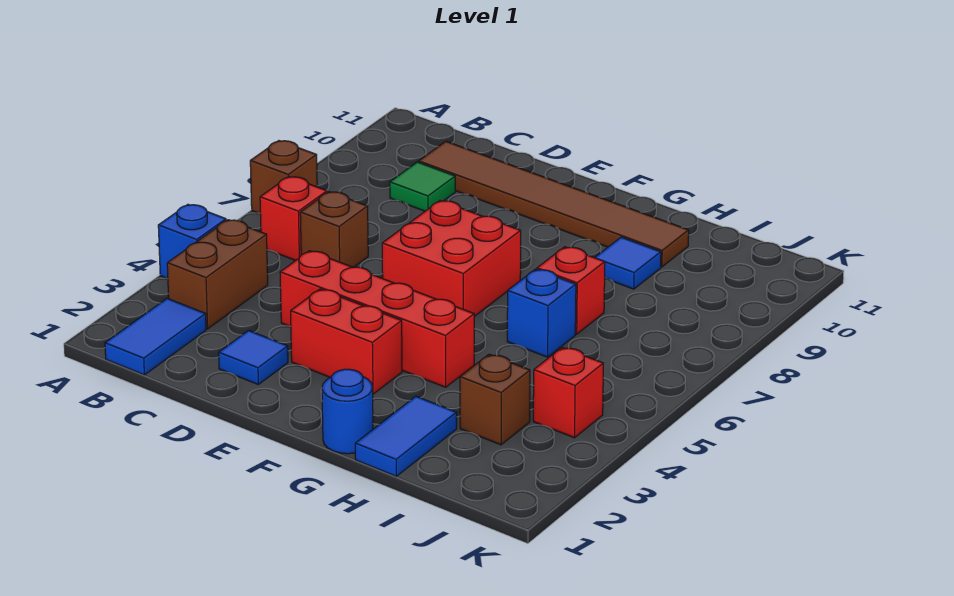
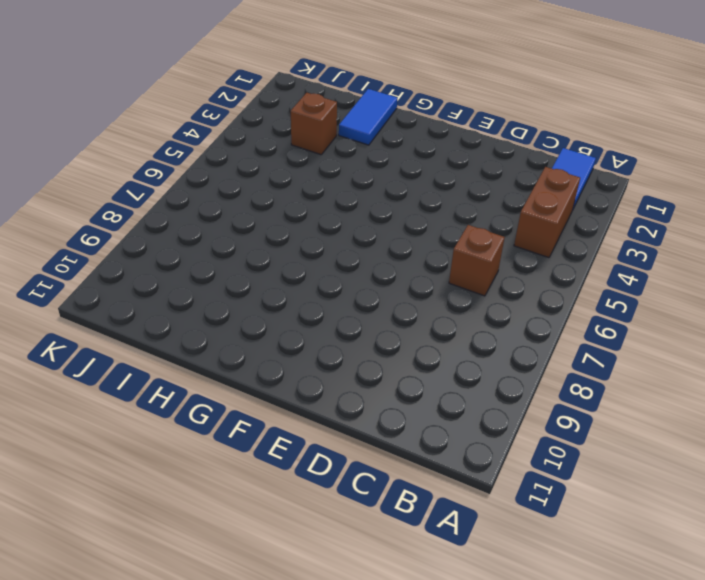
none -> blue 1x1 brick [158,204,226,279]
none -> brown 1x1 brick [250,141,317,213]
none -> red 1x1 brick [260,176,327,261]

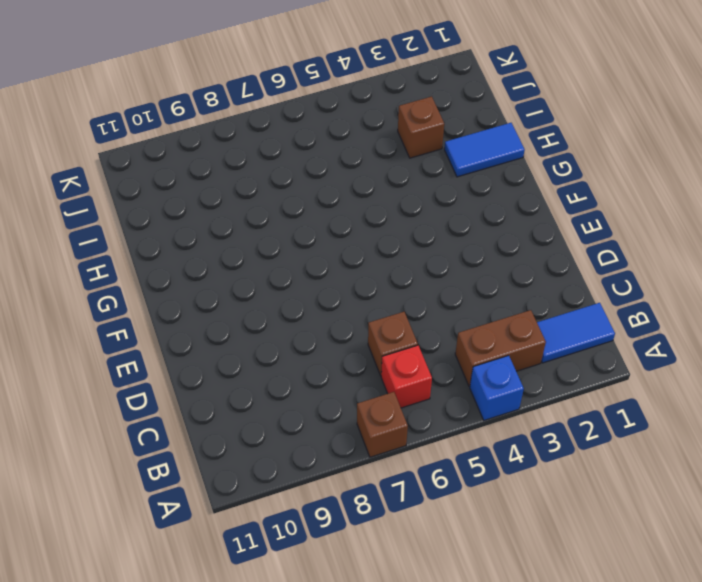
none -> green 1x1 tile [390,162,455,211]
none -> brown 1x6 tile [419,141,689,267]
none -> blue 1x1 tile [219,330,288,384]

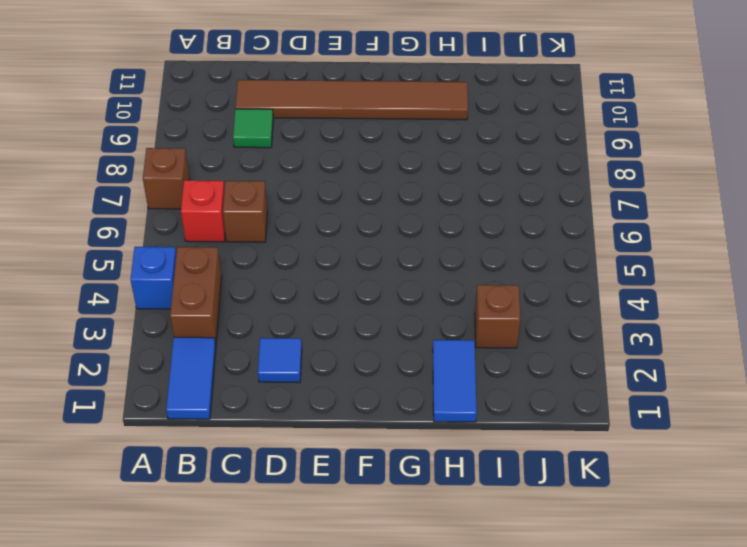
none -> red 1x4 brick [280,251,474,387]
none -> red 1x2 brick [291,289,402,394]
none -> red 2x2 brick [382,201,521,317]

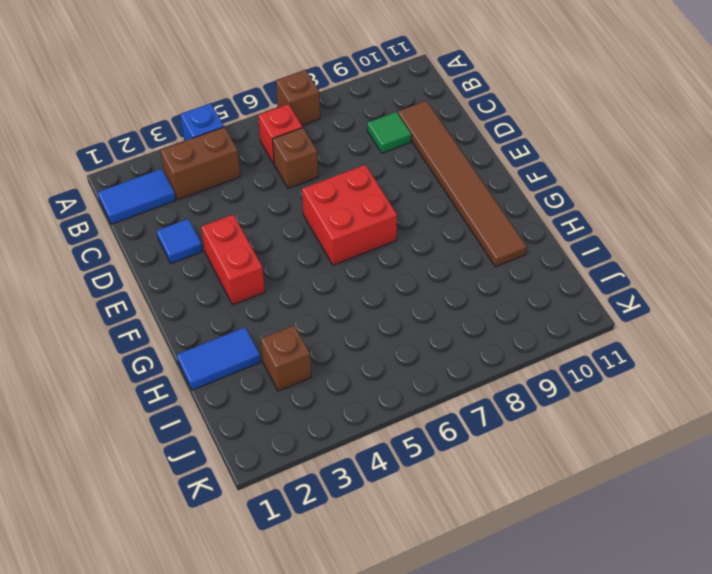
none -> red 1x4 brick [280,251,474,387]
none -> blue 1x1 round brick [322,369,373,454]
none -> blue 1x1 brick [507,269,576,357]

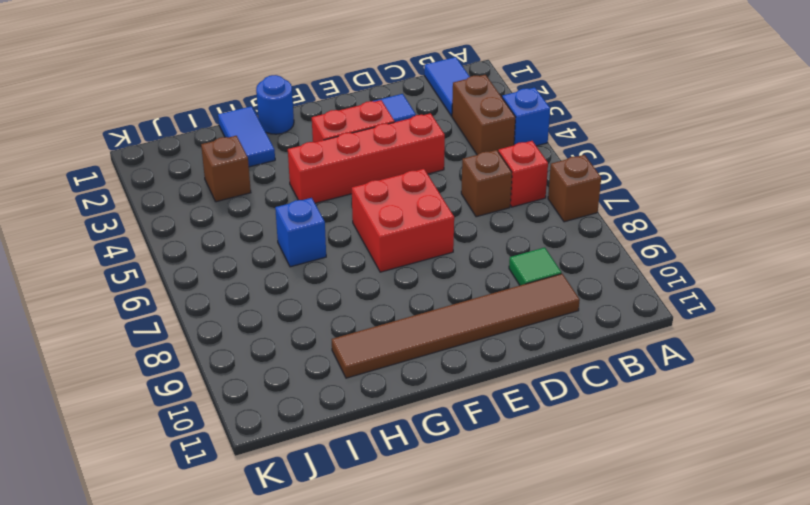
none -> red 1x1 brick [537,247,605,334]
none -> blue 1x1 tile [595,237,661,289]
none -> red 1x1 brick [533,347,603,438]

